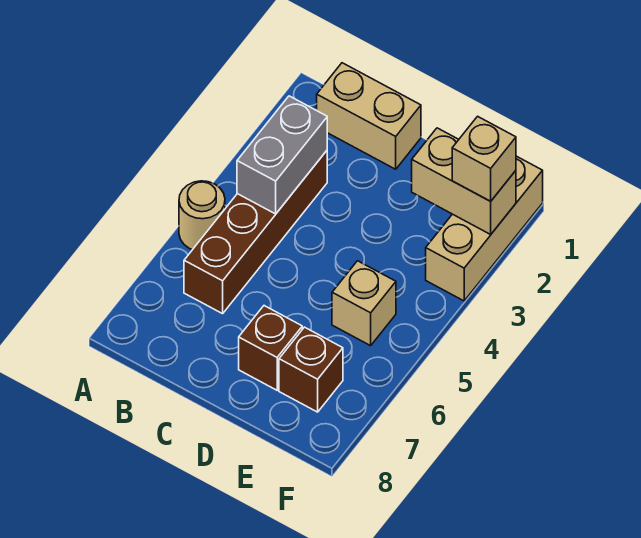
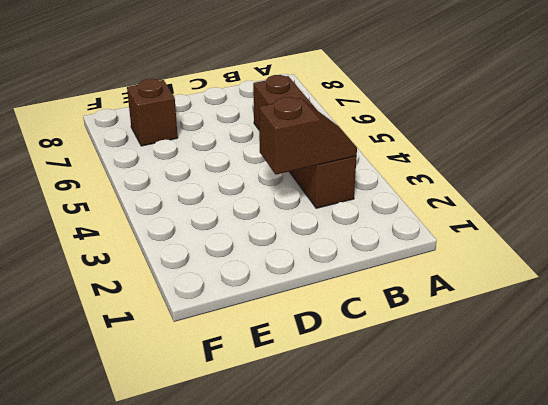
brown 1x2 slope [259,97,357,174] -> grey 1x2 brick [237,96,327,214]
none -> tan 1x1 round brick [179,181,225,250]
none -> tan 1x2 brick [317,63,421,169]

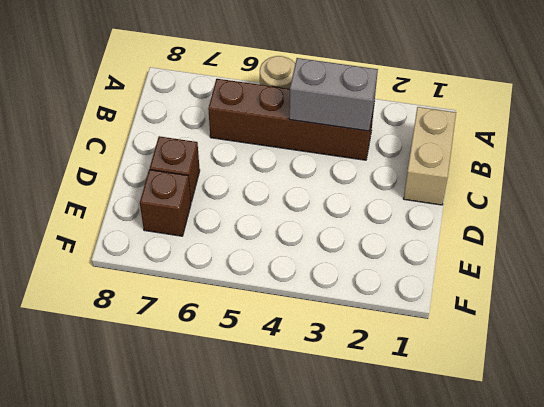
none -> tan 1x1 brick [332,261,396,346]
none -> tan 1x3 brick [426,156,543,301]

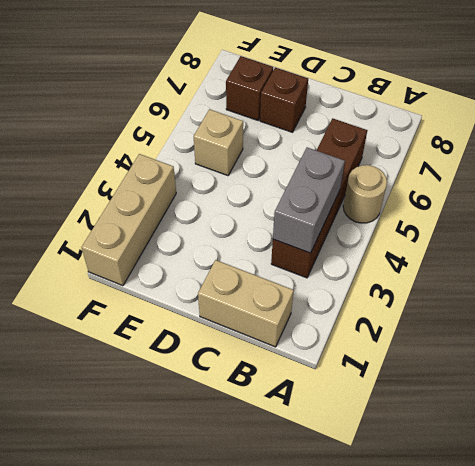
none -> tan 1x2 brick [412,128,516,234]
none -> tan 1x1 brick [452,116,516,201]

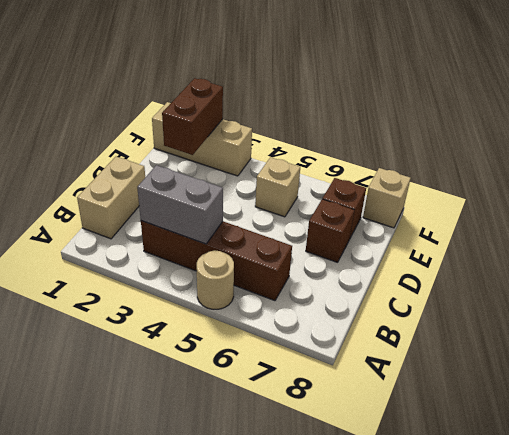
brown 1x2 brick [162,78,223,155] -> tan 1x2 brick [412,128,516,234]
tan 1x1 brick [363,168,411,228] -> tan 1x1 brick moved to [452,116,516,201]

